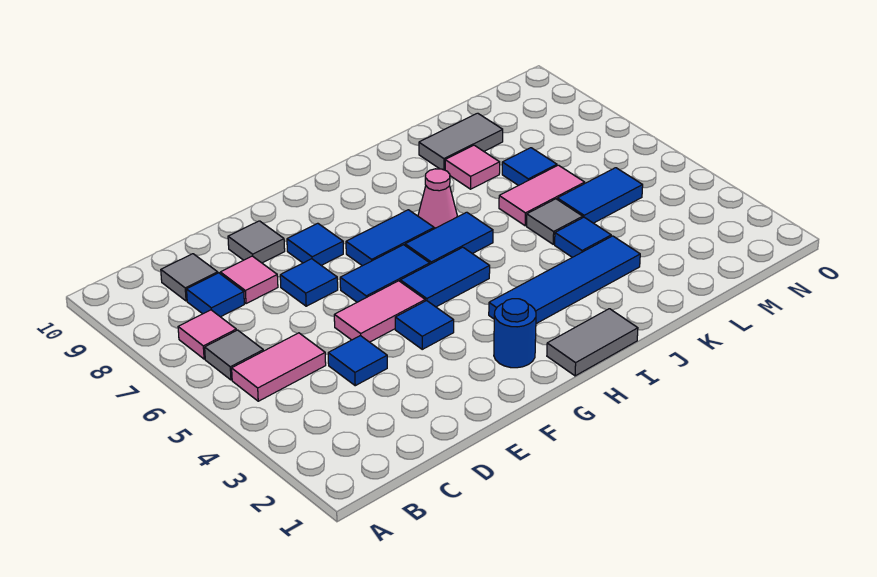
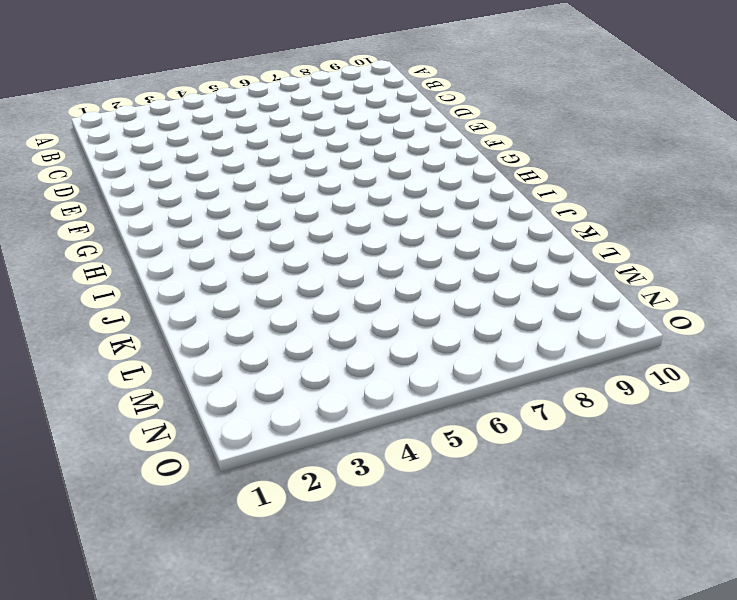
none -> pink 1x2 tile [232,333,326,401]
none -> grey 1x1 tile [205,330,263,380]
none -> pink 1x1 tile [178,310,236,359]

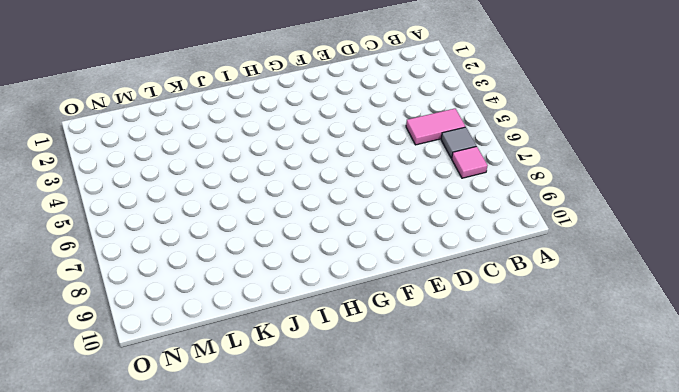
none -> blue 1x1 tile [187,273,244,317]
none -> grey 1x1 tile [161,254,218,301]
none -> blue 1x1 tile [328,336,387,386]

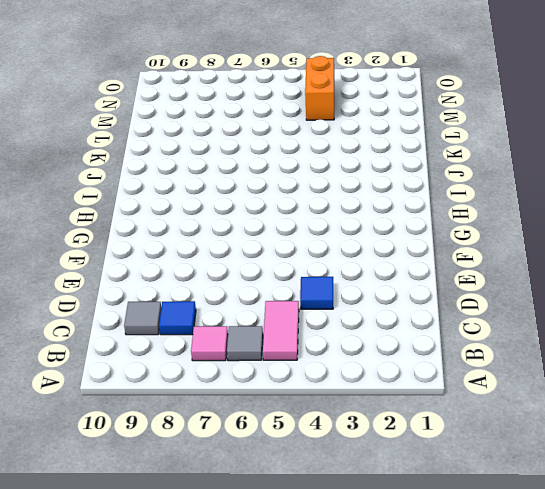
orange 1x2 brick [305,56,334,120] -> none
none -> pink 1x1 tile [220,256,278,304]
none -> pink 1x2 tile [334,281,425,342]
none -> blue 1x1 tile [280,259,338,306]

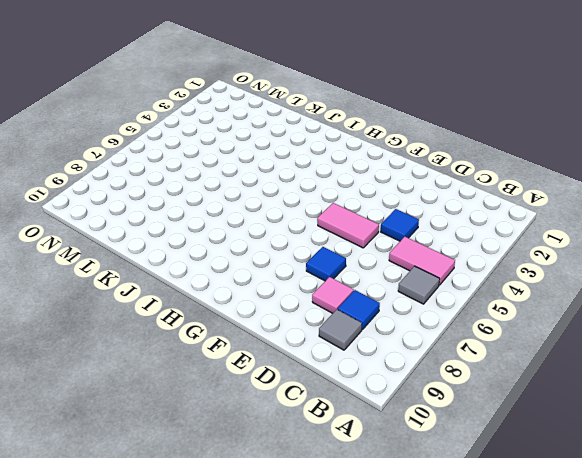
none -> pink 1x1 tile [178,310,236,359]
none -> grey 1x1 tile [228,221,285,263]
none -> blue 1x1 tile [395,301,454,349]

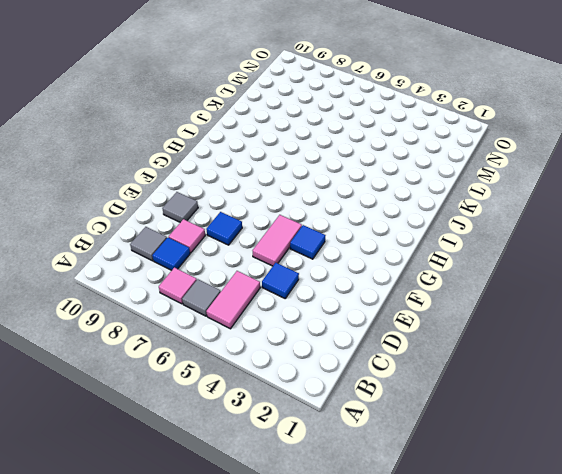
none -> blue 1x2 tile [340,245,430,302]
none -> blue 1x1 tile [287,223,343,265]
none -> blue 1x1 round brick [494,299,536,368]

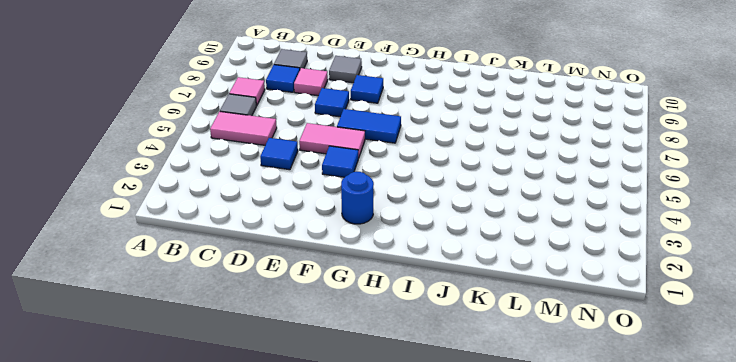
none -> blue 1x2 tile [400,247,490,307]
none -> blue 1x2 tile [346,210,434,266]
none -> grey 1x2 tile [547,309,638,376]

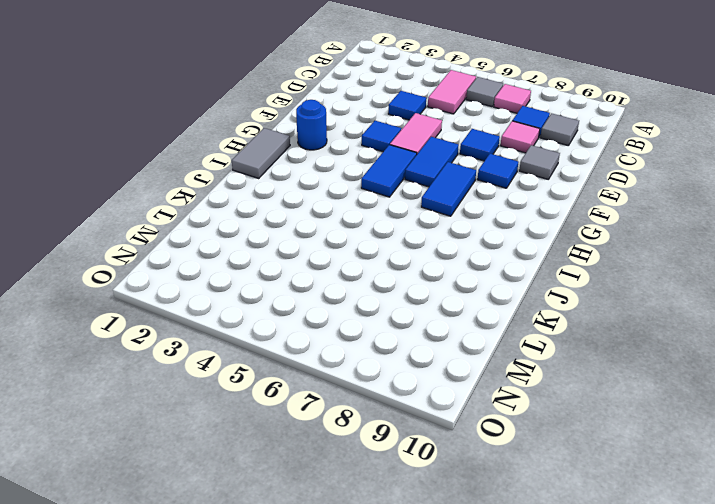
none -> blue 1x4 tile [489,236,640,324]
none -> blue 1x2 tile [405,212,493,264]
none -> pink 1x1 cone [418,169,457,229]

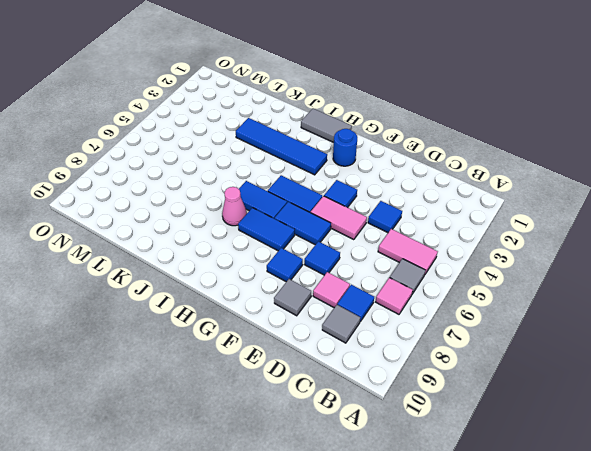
none -> blue 1x1 tile [555,217,611,257]
none -> grey 1x1 tile [527,199,583,244]
none -> pink 1x2 tile [499,165,585,226]

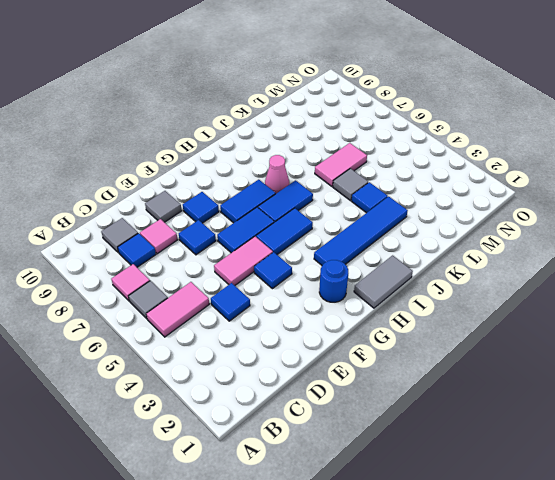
none -> pink 1x1 tile [445,145,500,189]
none -> grey 1x2 tile [419,113,503,170]
none -> blue 1x2 tile [557,168,643,223]

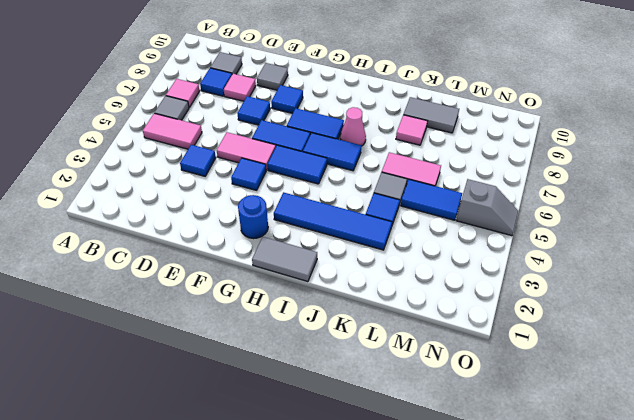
grey 1x2 slope [456,179,518,236] -> none
none -> blue 1x1 tile [502,148,557,186]

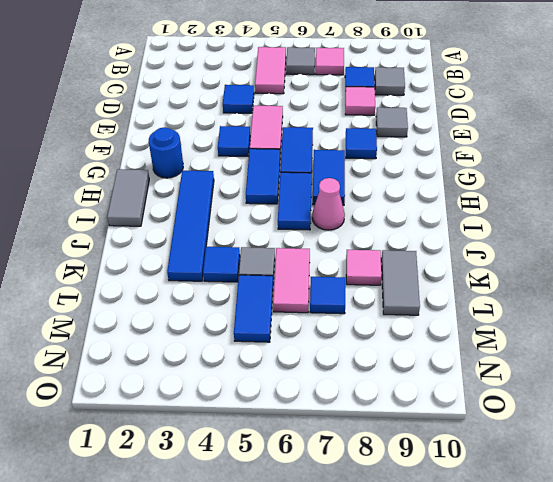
none -> blue 1x1 tile [280,259,338,306]

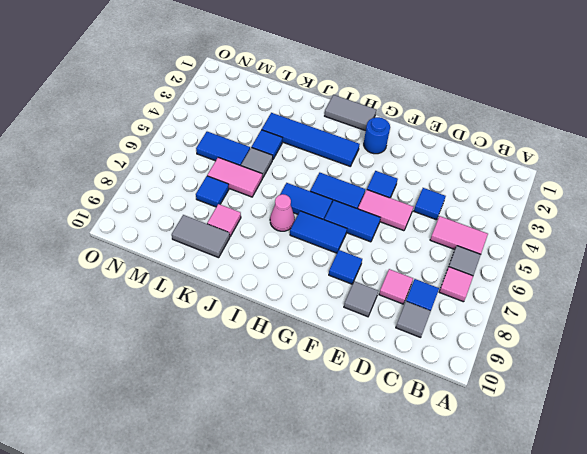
none -> blue 1x1 tile [280,259,338,306]

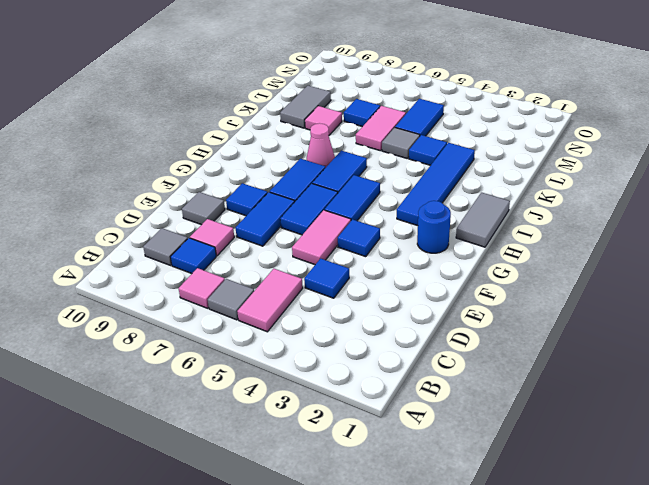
blue 1x2 tile [236,192,295,246] -> blue 1x1 tile [280,259,338,306]

